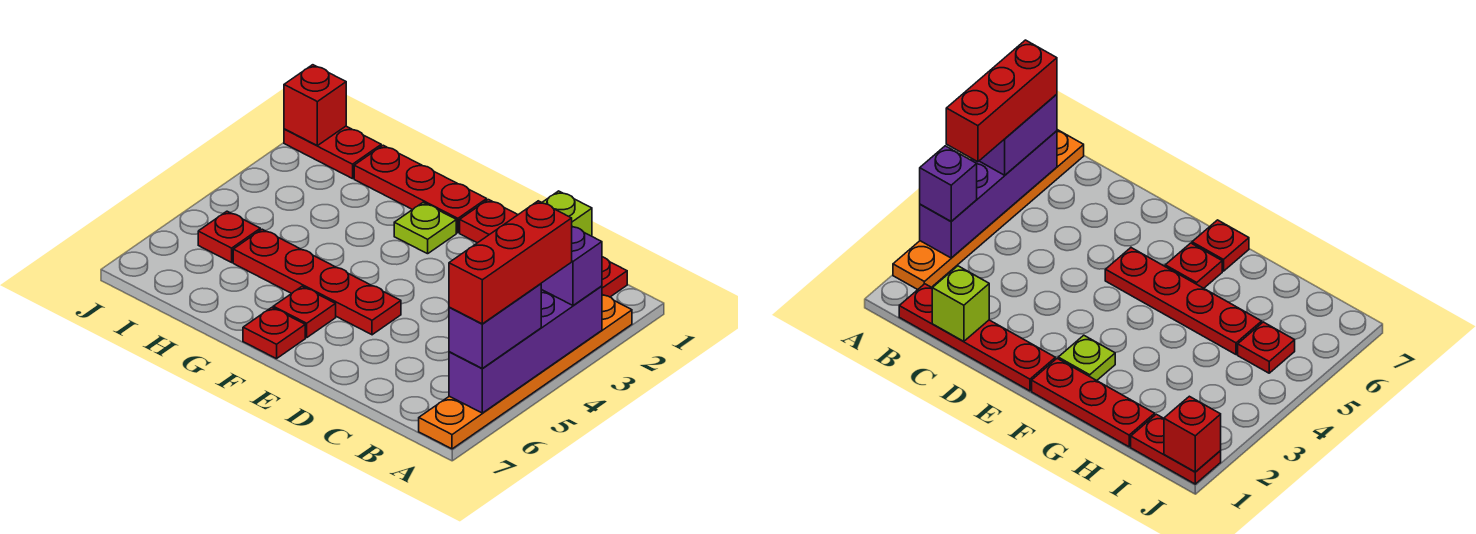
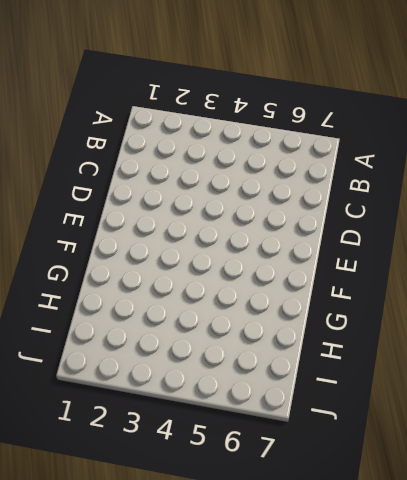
none -> orange 1x6 plate [419,295,632,449]
none -> red 1x4 plate [460,200,627,297]
none -> red 1x4 plate [233,229,401,335]

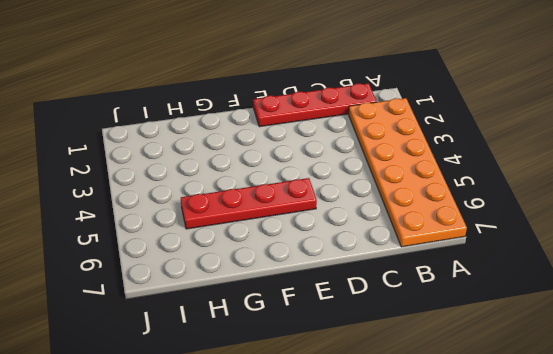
orange 2x6 plate [349,98,467,247] -> orange 1x6 plate [419,295,632,449]
none -> red 1x3 plate [354,145,487,233]
none -> lime 1x1 plate [394,203,456,254]
none -> red 1x1 plate [273,286,336,338]

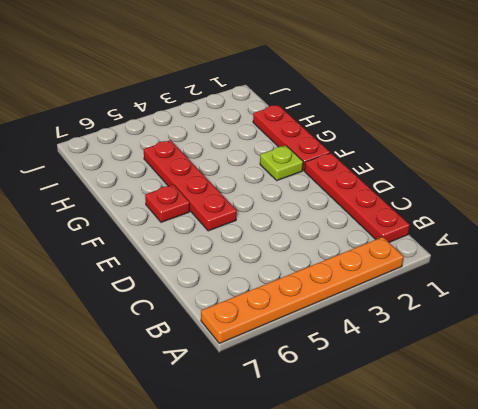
none -> red 1x1 plate [243,308,305,359]
none -> red 1x2 plate [284,126,381,179]
none -> red 1x1 plate [198,211,260,262]

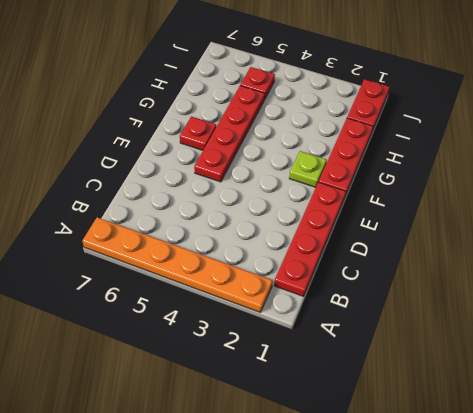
none -> red 1x1 plate [243,308,305,359]
none -> purple 1x4 brick [449,286,602,413]
none -> lime 1x1 brick [542,191,592,236]

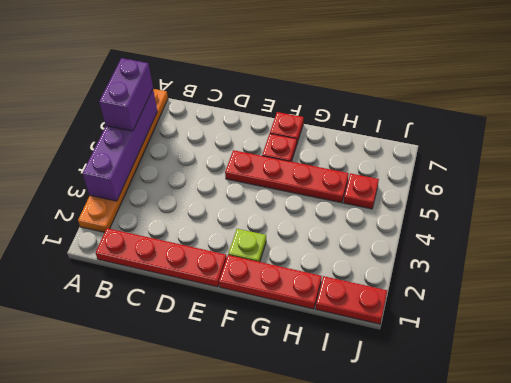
none -> lime 1x1 brick [542,191,592,236]
none -> red 1x1 brick [284,65,346,146]
none -> purple 1x1 brick [541,227,602,305]

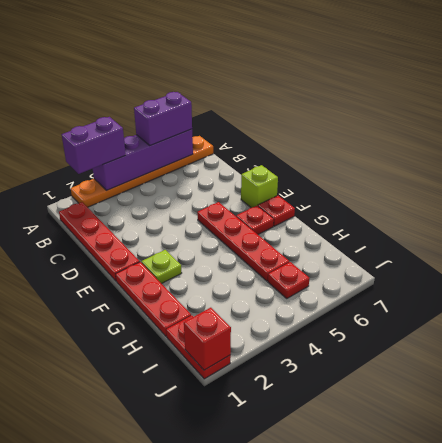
purple 1x2 brick [62,117,126,174] -> purple 1x1 brick [541,227,602,305]
lime 1x1 brick [241,165,278,208] -> lime 1x1 brick moved to [542,191,592,236]
none -> red 1x3 brick [449,201,572,324]

